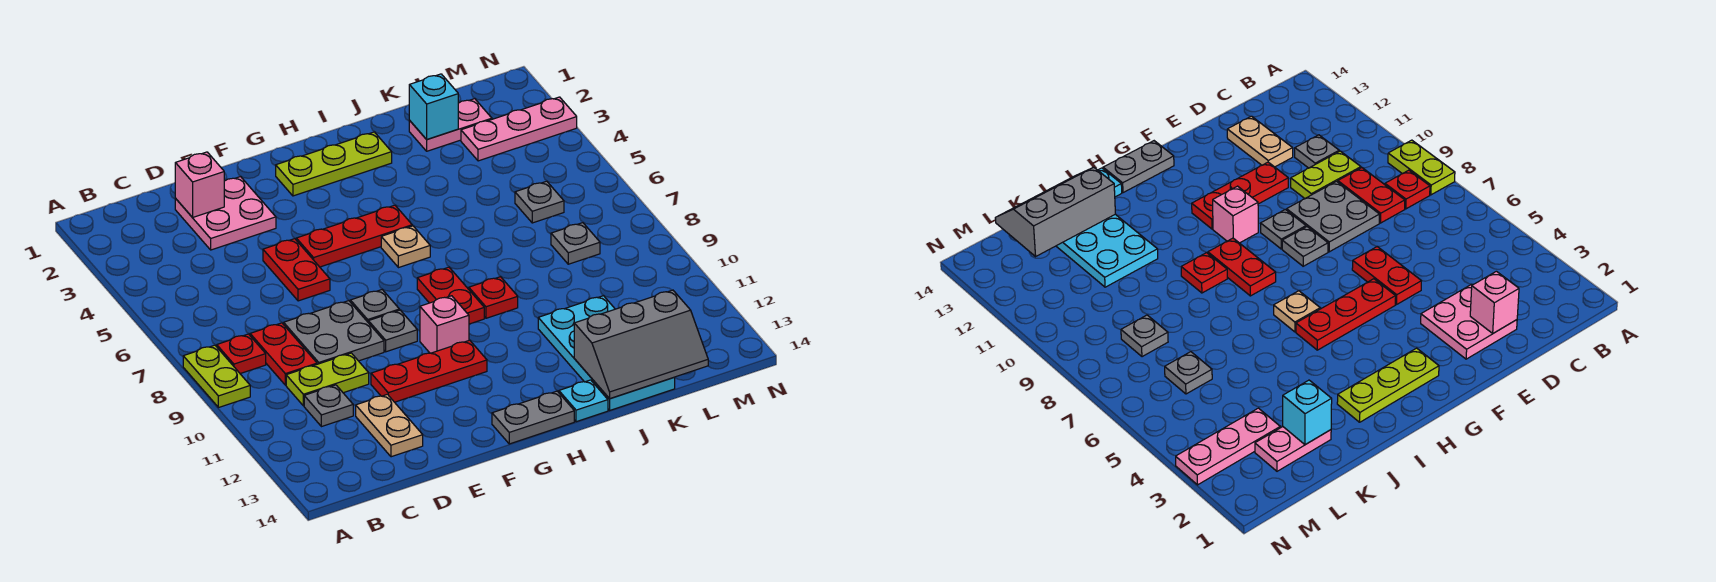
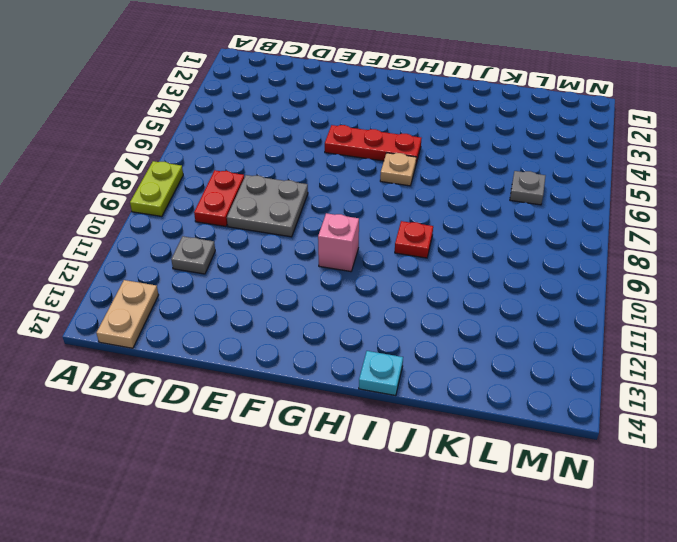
tan 1x2 plate [97,280,158,348] -> tan 1x2 plate moved to [356,394,423,457]
none -> red 1x1 plate [217,334,266,374]
none -> lime 1x2 plate [286,353,369,406]
none -> pink 2x2 plate [175,177,276,250]

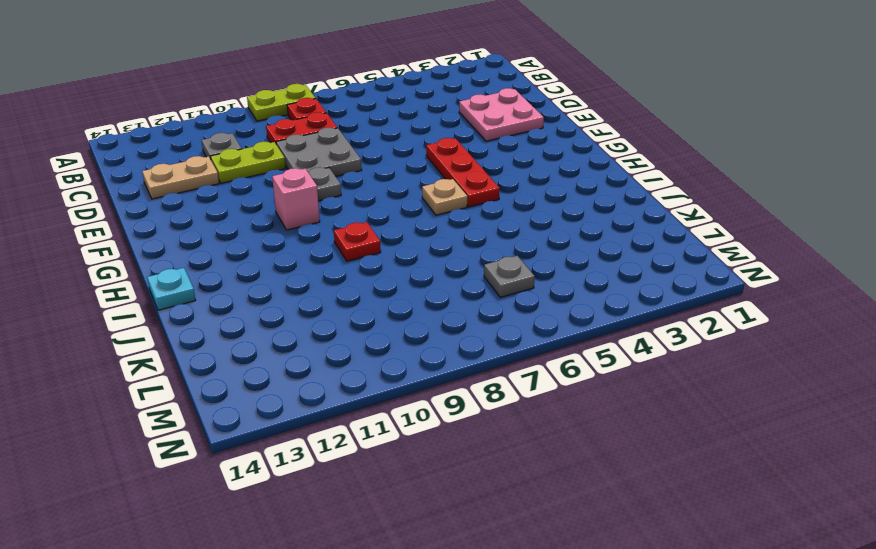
lime 1x2 plate [210,142,285,183] -> lime 1x2 plate turned to [286,353,369,406]
none -> red 1x2 plate [263,239,330,301]
none -> red 1x3 plate [371,340,487,402]
none -> grey 1x1 plate [350,290,399,322]

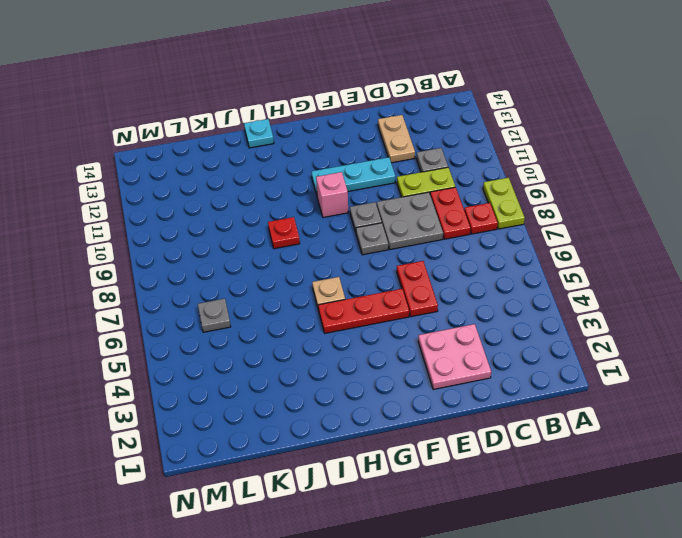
cyan 1x3 plate [312,157,395,195] -> red 1x3 plate [371,340,487,402]
none -> lime 1x3 plate [276,132,392,196]
none -> grey 1x2 plate [492,391,574,444]
none -> red 1x2 plate [417,267,484,324]

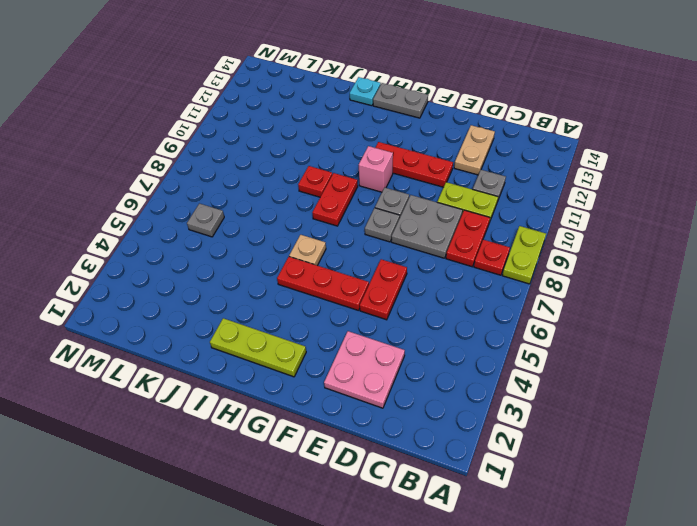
none -> cyan 2x4 plate [538,296,675,410]
none -> pink 1x2 plate [409,99,492,151]
none -> pink 1x3 plate [461,97,577,161]

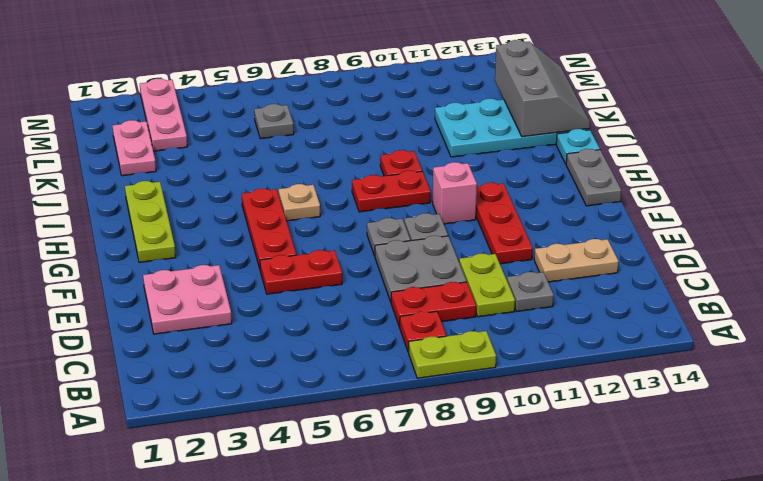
none -> grey 1x1 plate [551,223,600,264]
none -> pink 1x1 brick [175,152,224,217]
none -> cyan 1x1 brick [409,74,458,139]

